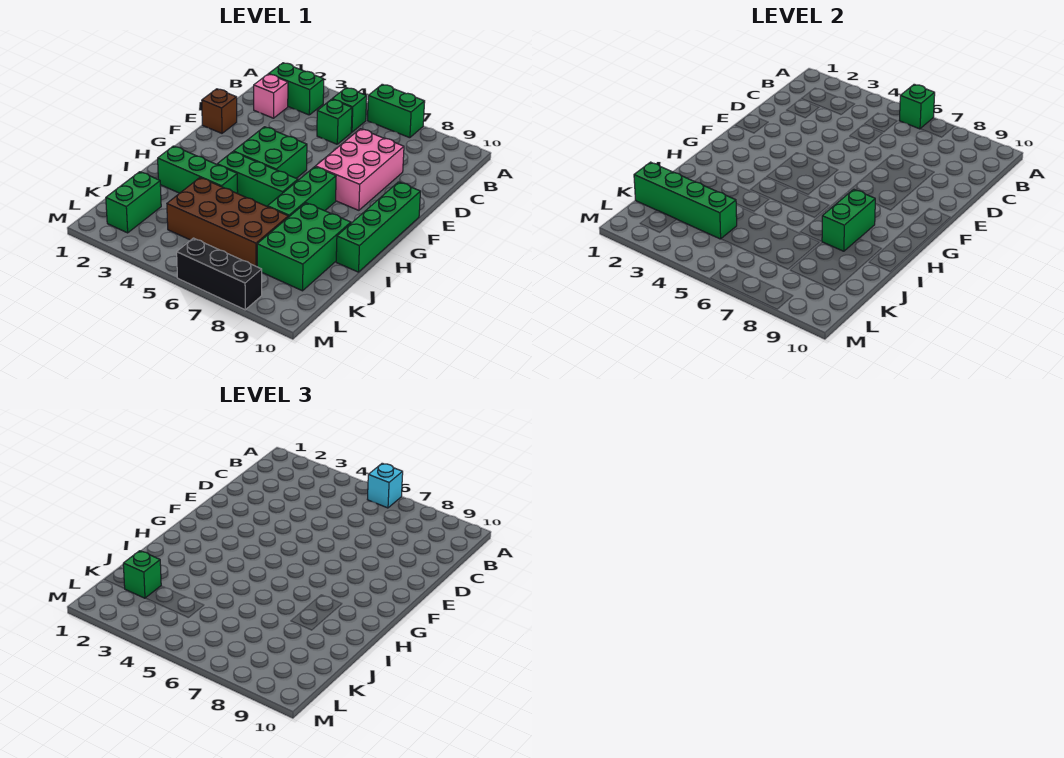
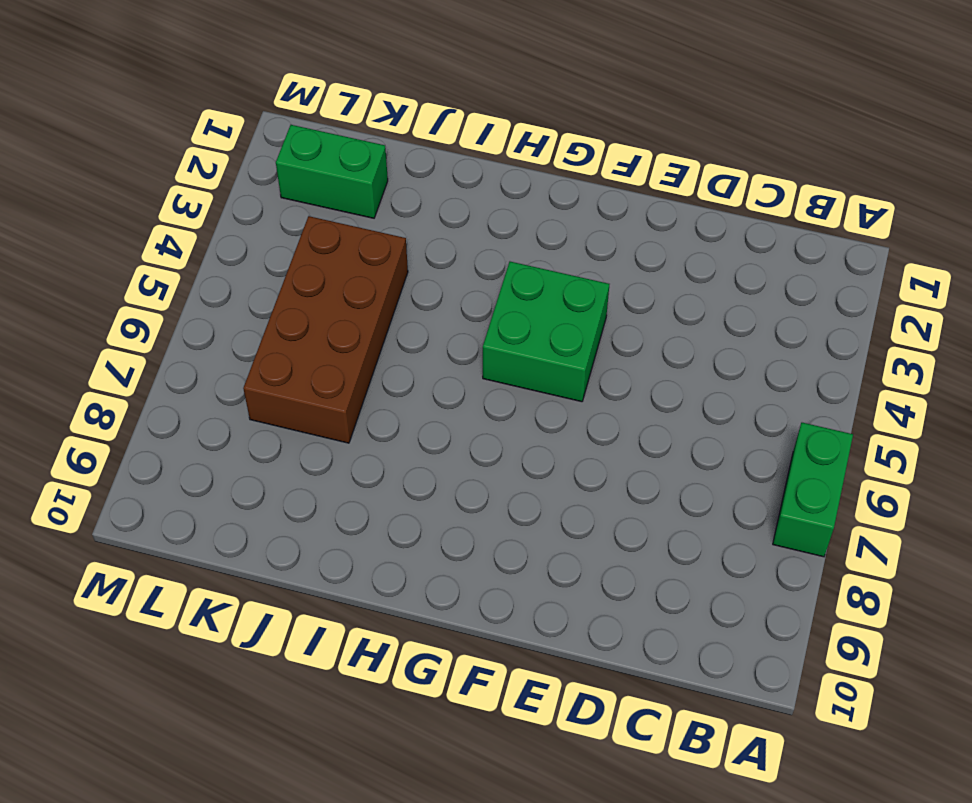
none -> green 1x2 brick [269,63,324,115]
none -> green 1x1 brick [332,88,367,132]
none -> pink 1x1 brick [254,74,288,118]

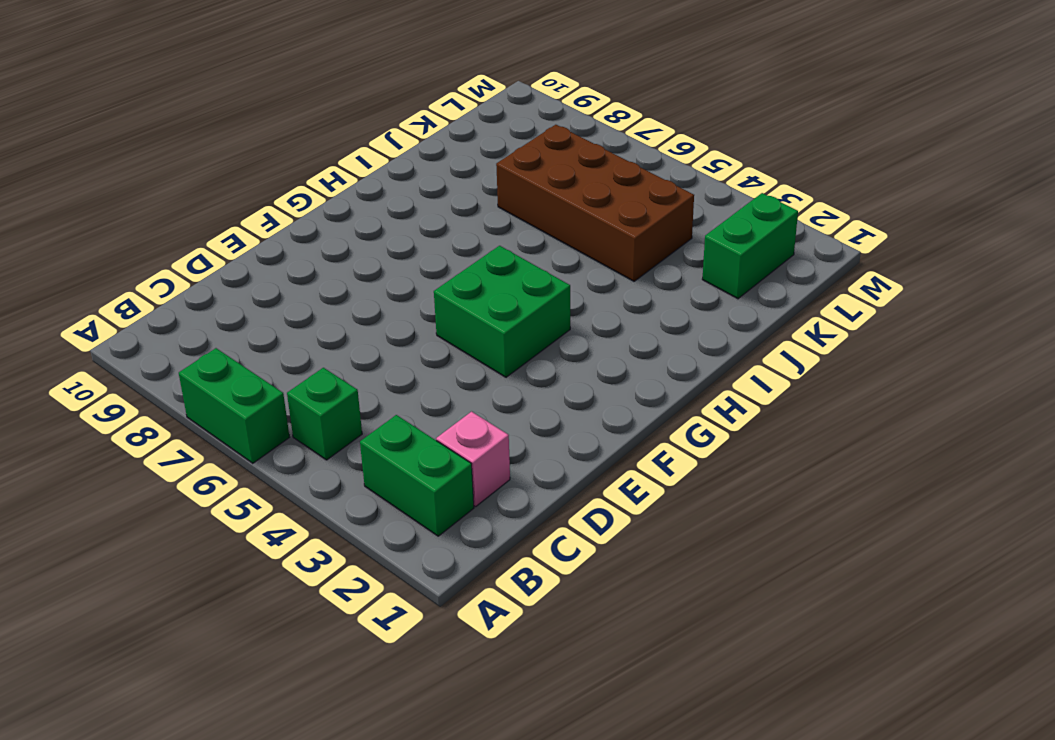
none -> green 1x1 brick [317,99,352,144]
none -> pink 2x3 brick [315,129,404,210]
none -> brown 1x1 brick [202,89,237,133]

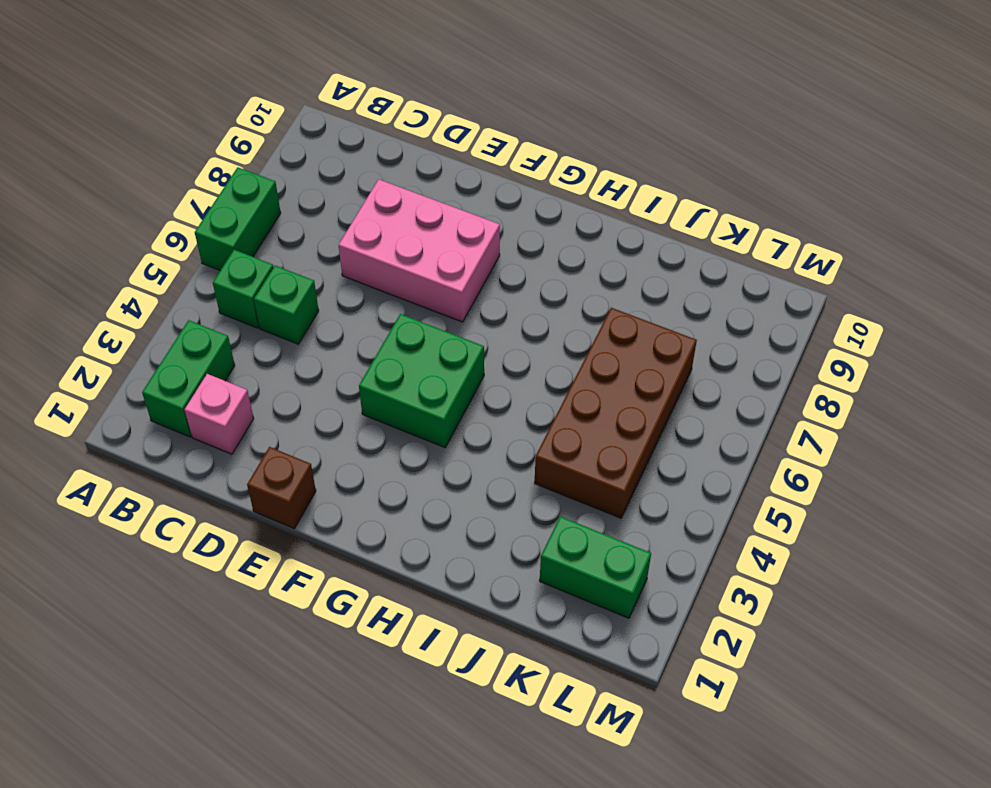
none -> green 1x4 brick [336,182,421,272]
none -> green 1x3 brick [268,167,336,217]
none -> green 1x3 brick [217,152,298,207]

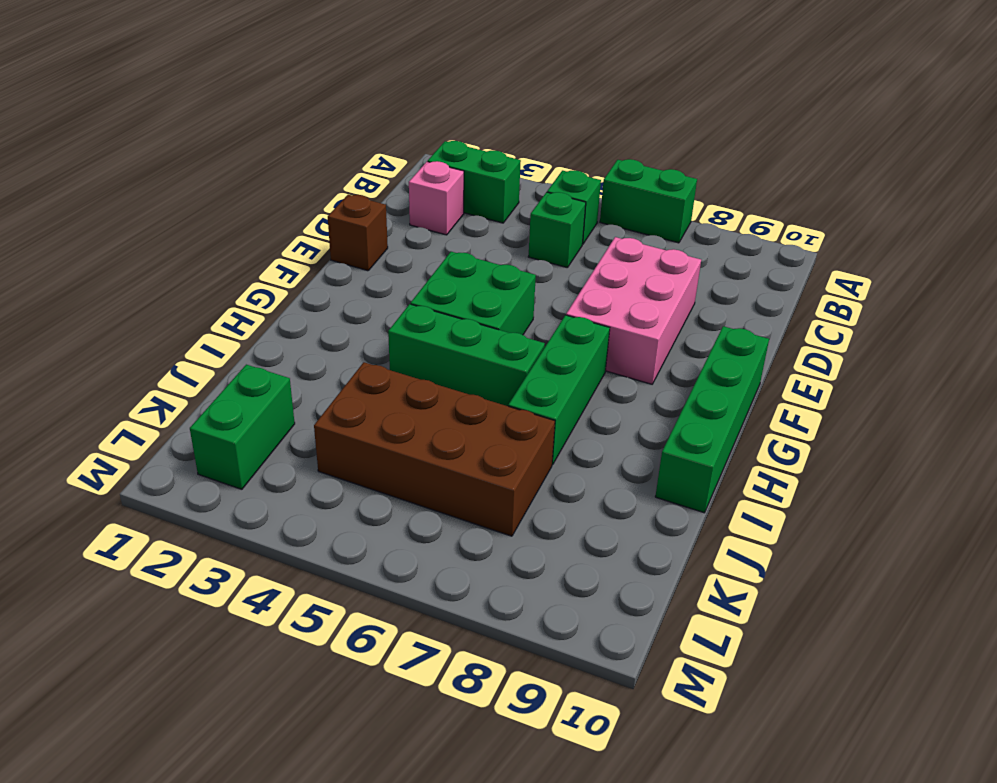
none -> green 1x3 brick [158,146,238,194]
none -> green 2x3 brick [257,203,351,291]
none -> black 1x3 brick [177,238,262,310]

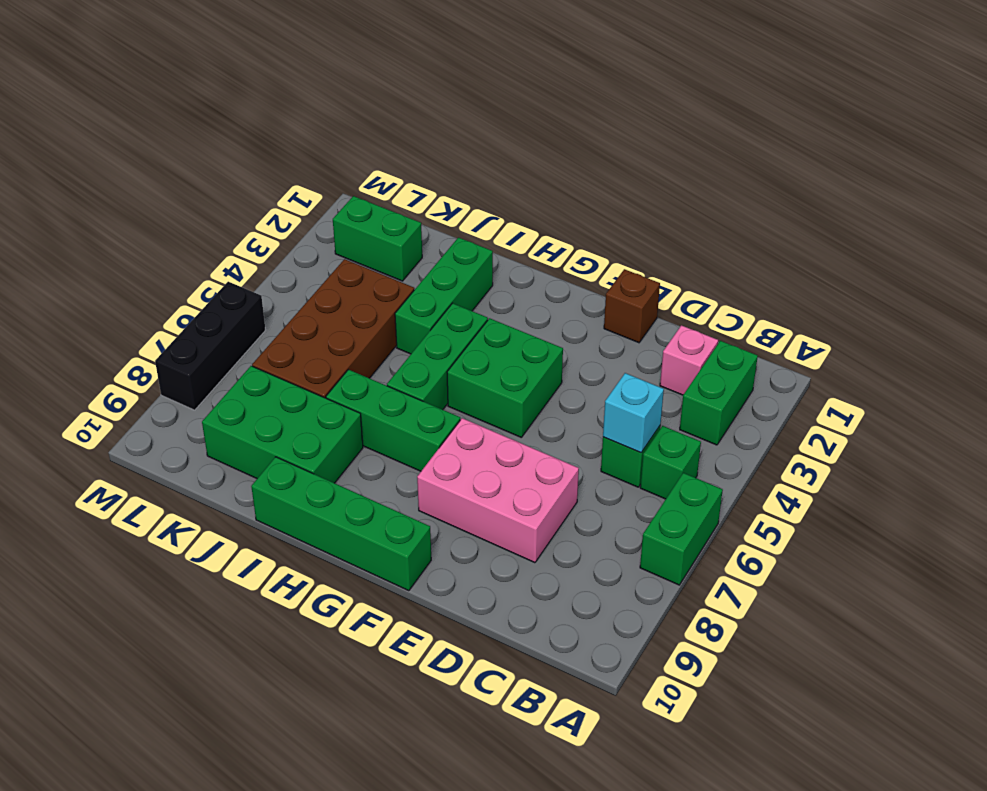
cyan 1x1 brick [603,373,664,453] -> cyan 1x1 brick moved to [367,463,403,508]
none -> green 1x1 brick [899,84,935,129]
none -> green 1x2 brick [822,189,875,251]
none -> green 1x4 brick [634,162,737,239]

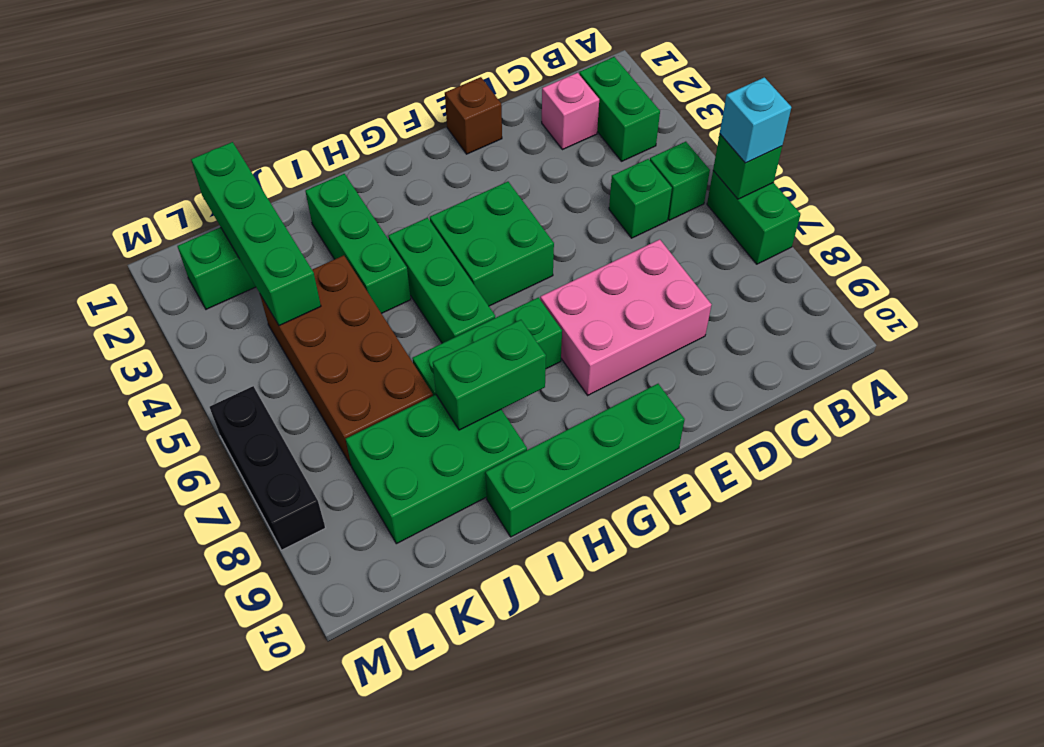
none -> green 1x1 brick [123,551,161,598]

